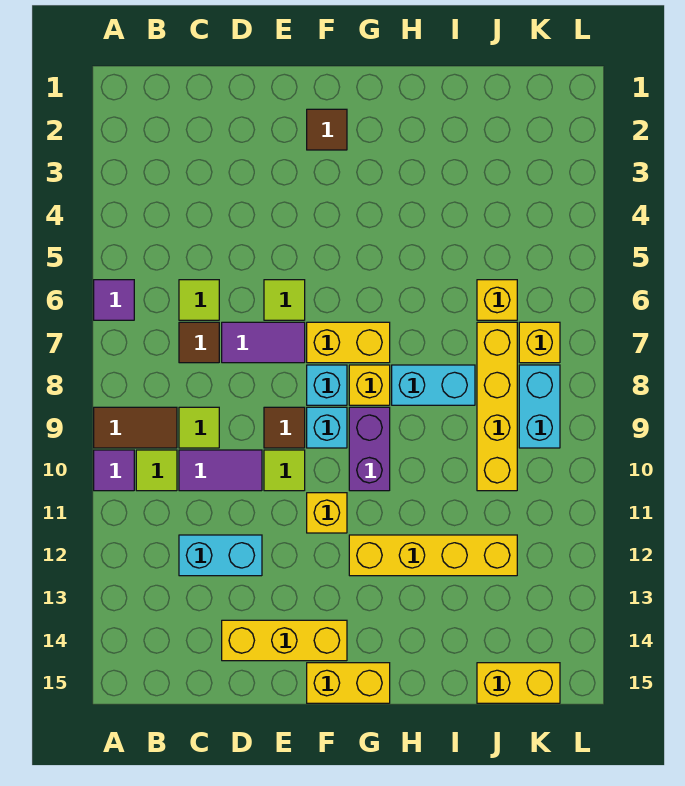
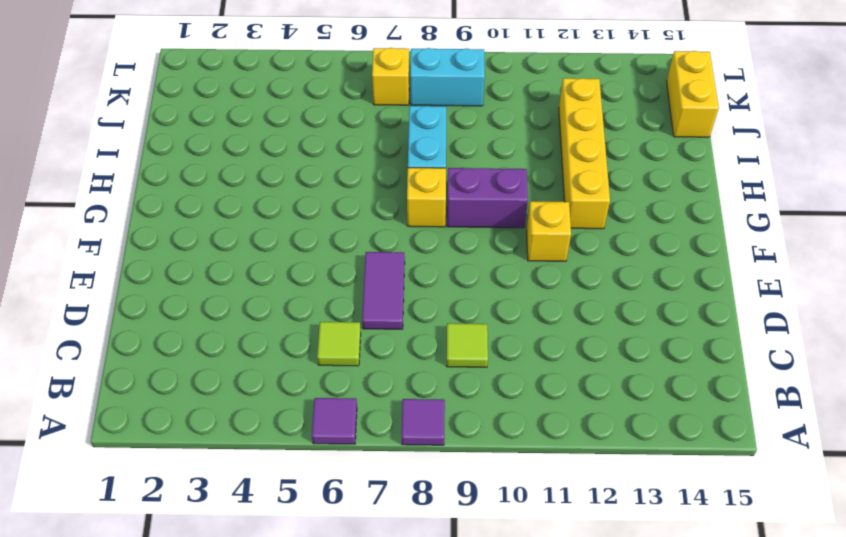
purple 1x1 tile [402,399,445,445] -> purple 1x1 tile moved to [94,450,134,491]
none -> brown 1x2 tile [94,407,177,448]
none -> lime 1x1 tile [136,450,177,491]
none -> brown 1x1 tile [179,322,219,363]

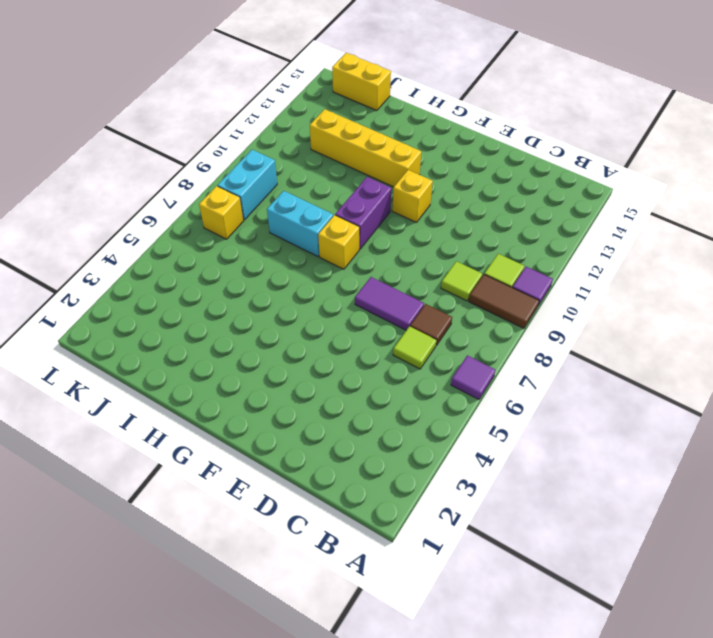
none -> purple 1x2 tile [179,450,262,491]
none -> cyan 1x2 brick [179,535,262,576]
none -> yellow 1x3 brick [222,620,347,661]

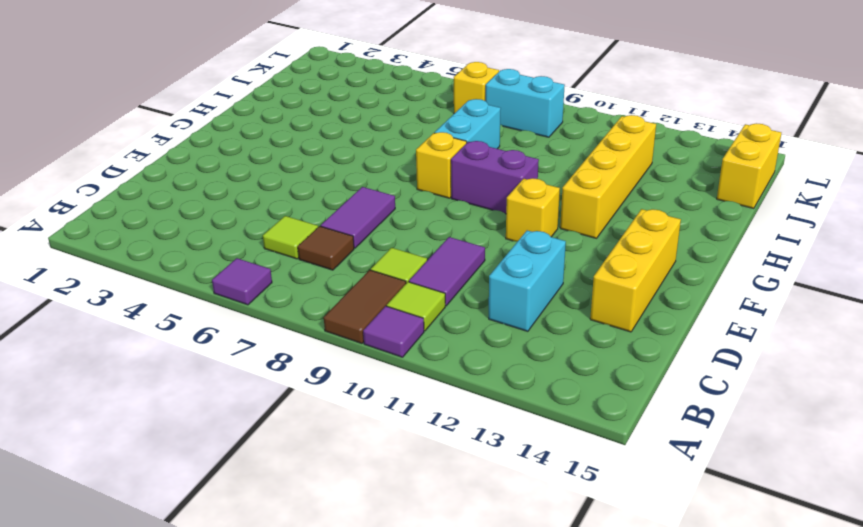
none -> lime 1x1 tile [264,280,305,320]
none -> brown 1x1 tile [264,407,305,448]
none -> lime 1x1 tile [264,450,305,491]

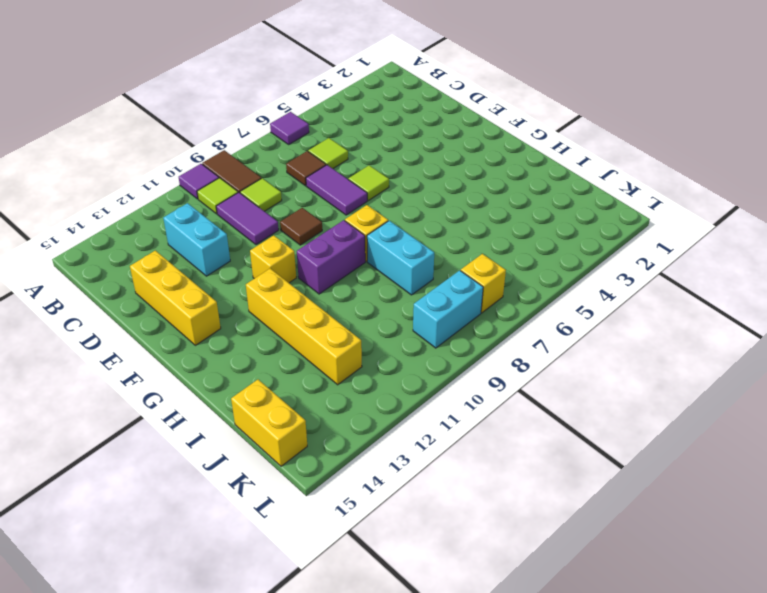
none -> lime 1x1 tile [264,450,305,491]
none -> brown 1x1 tile [307,109,347,150]
none -> yellow 1x2 brick [307,322,390,363]

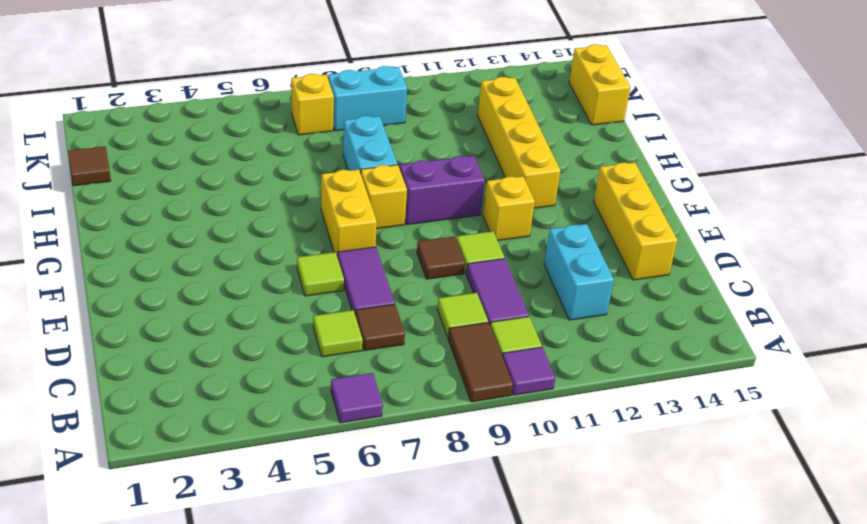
brown 1x1 tile [68,146,111,186] -> brown 1x1 tile moved to [307,109,347,150]
none -> cyan 1x1 brick [307,365,347,405]
none -> cyan 1x1 brick [307,407,347,448]
none -> yellow 1x2 brick [307,663,390,703]

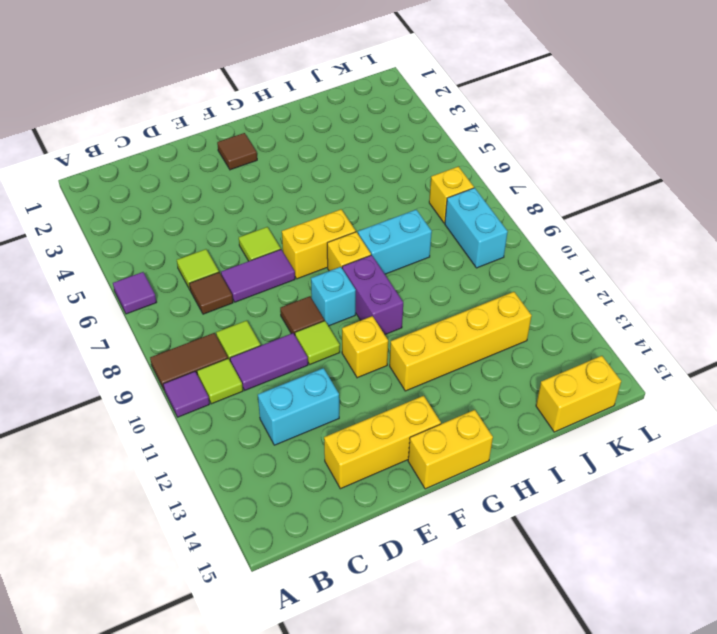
none -> cyan 1x1 brick [307,365,347,405]
none -> yellow 1x1 brick [477,280,517,320]
none -> yellow 1x4 brick [477,322,517,491]

